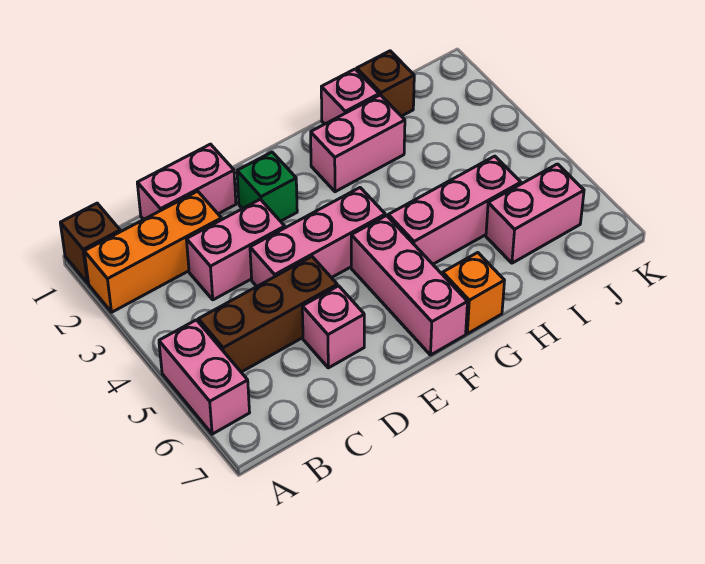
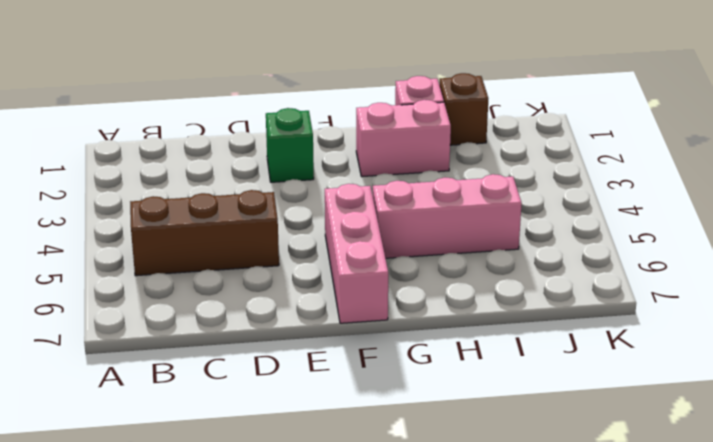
none -> brown 1x1 brick [60,203,120,283]
none -> orange 1x3 brick [84,191,222,312]
none -> pink 1x2 brick [159,320,250,434]

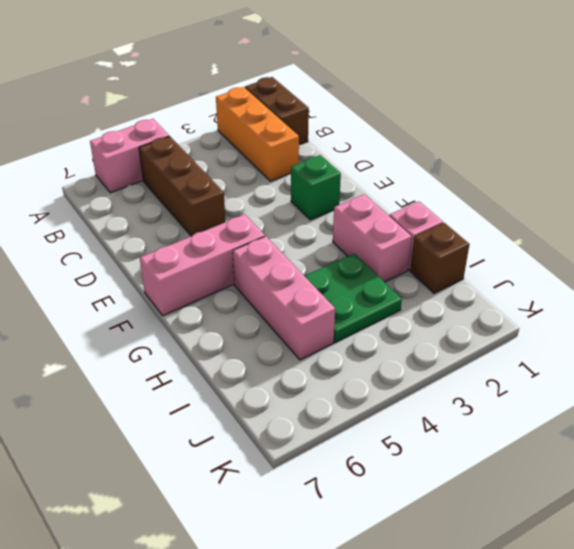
brown 1x2 brick [245,77,309,145] -> brown 1x1 brick [60,203,120,283]
green 2x2 plate [305,253,402,342] -> none
none -> pink 1x2 brick [137,144,236,220]
none -> pink 1x2 brick [186,199,285,300]
none -> pink 1x3 brick [250,188,385,286]

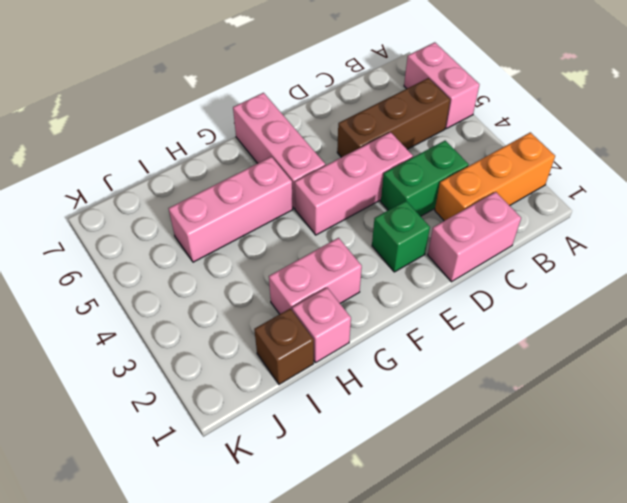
green 1x2 brick [381,141,469,216] -> pink 1x2 brick [186,199,285,300]
none -> brown 1x1 brick [60,203,120,283]
none -> pink 1x1 brick [302,286,364,368]
none -> orange 1x1 brick [443,253,505,334]

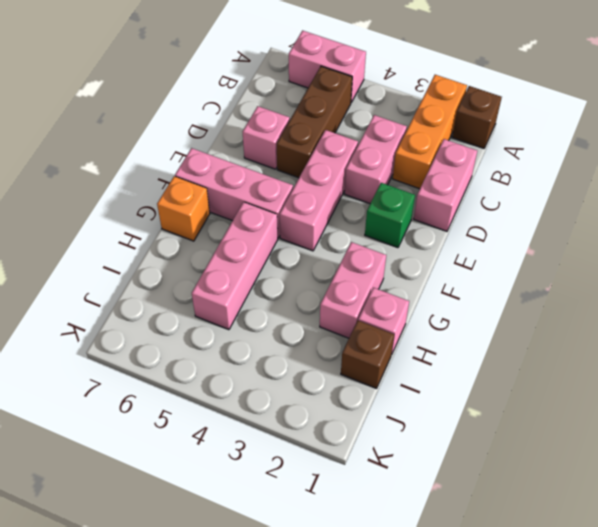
none -> pink 1x2 brick [486,164,584,263]

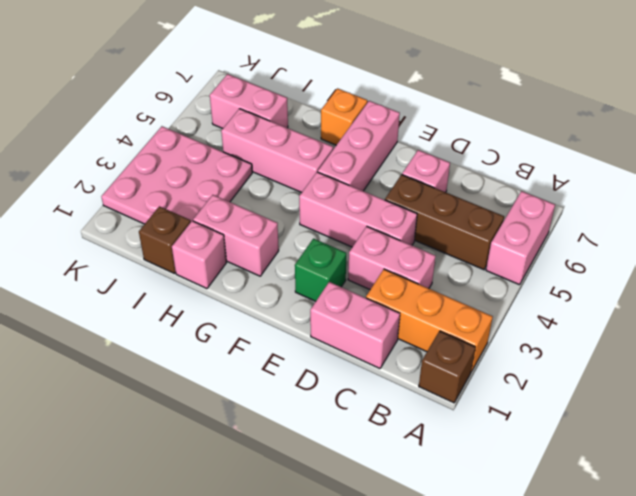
pink 3x3 plate [101,126,252,224] -> none

